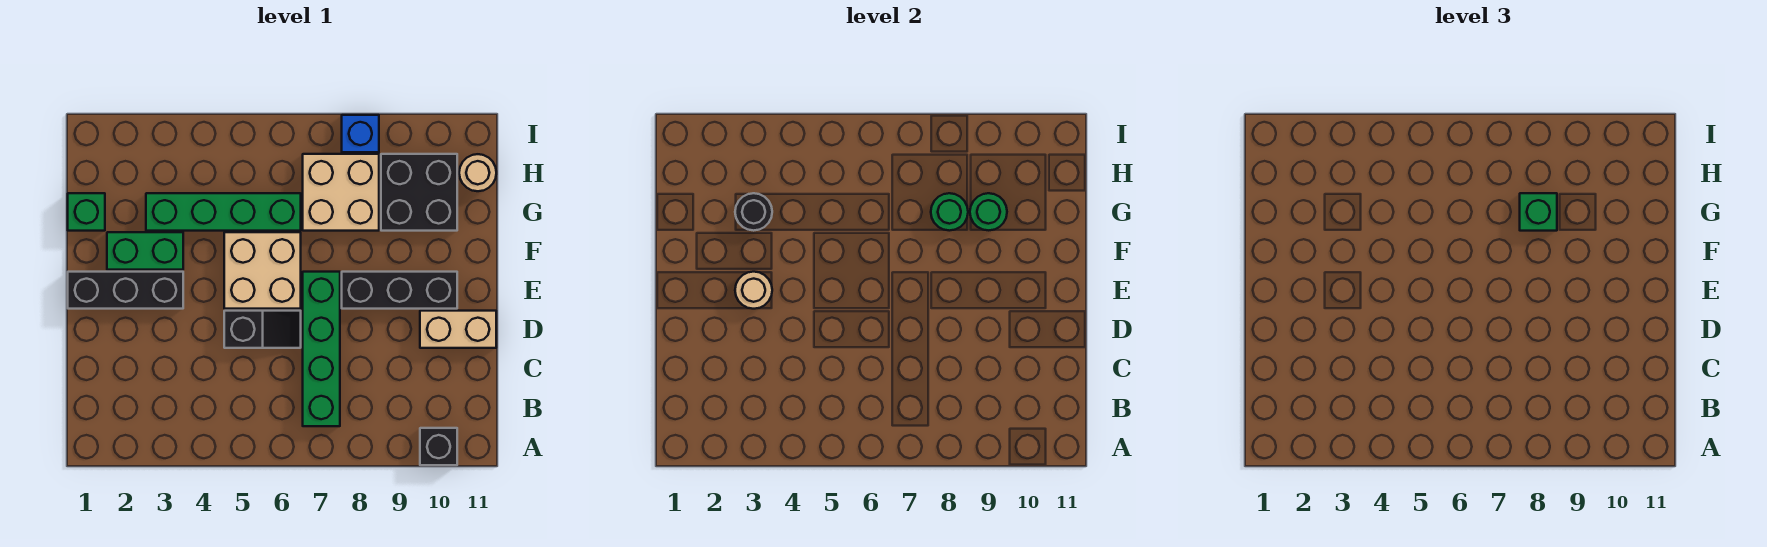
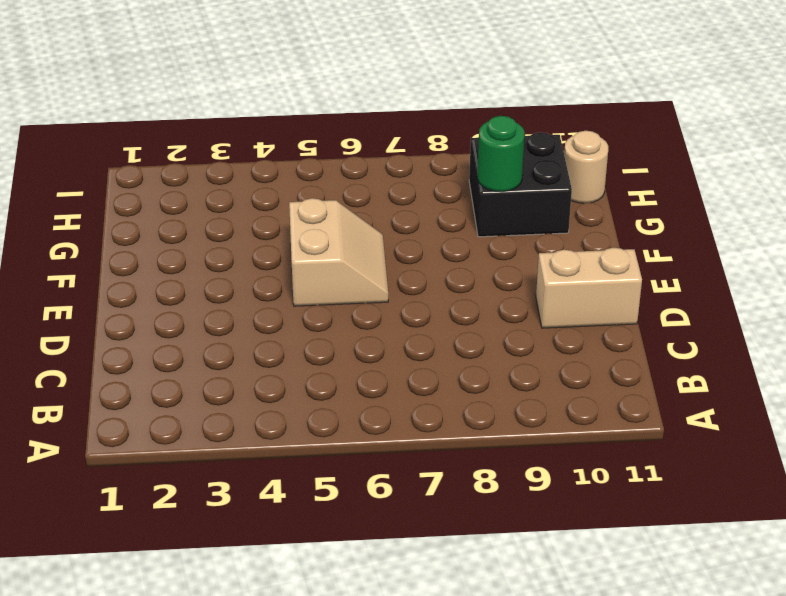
tan 2x2 slope [289,198,388,306] -> tan 2x2 brick [224,232,301,309]
none -> black 1x1 brick [420,428,457,465]
none -> green 1x4 brick [303,272,340,426]
none -> black 1x2 slope [224,311,301,348]

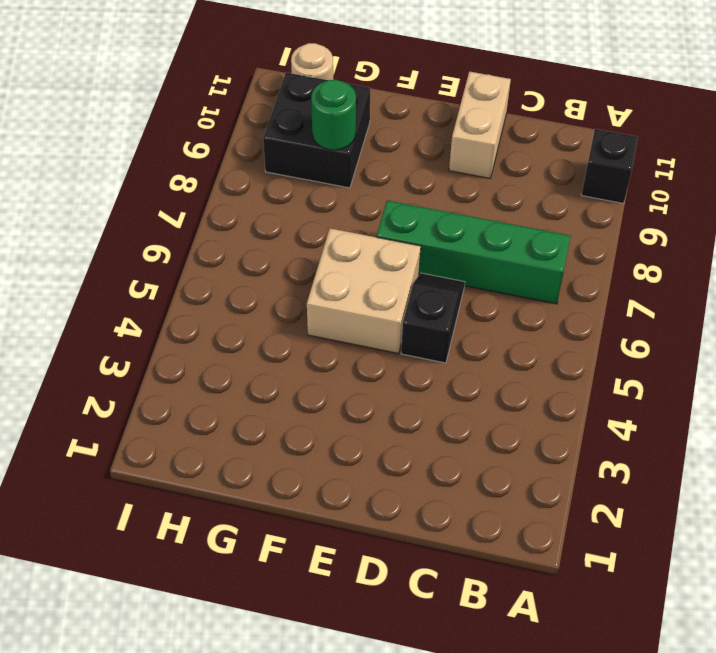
none -> black 1x3 brick [68,272,183,309]
none -> black 1x3 brick [342,272,457,309]
none -> green 1x2 brick [107,232,183,270]

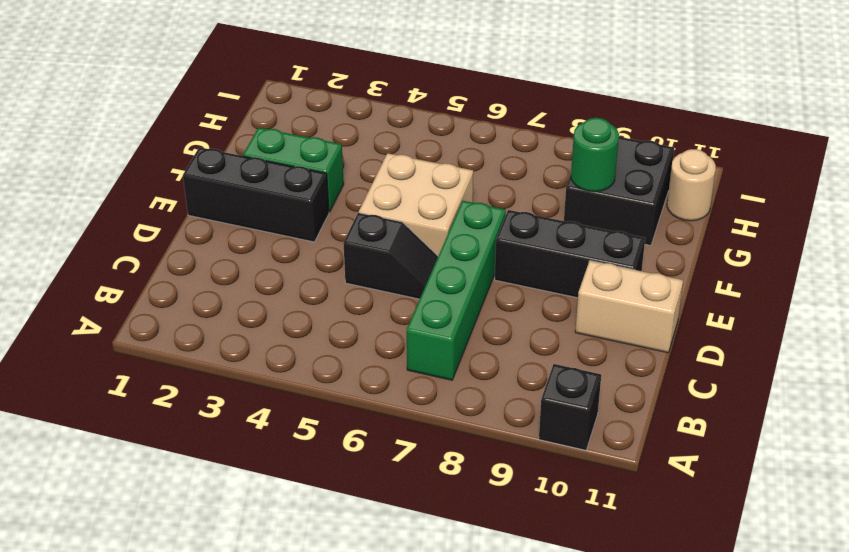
none -> green 1x1 brick [68,193,105,231]
none -> green 1x4 brick [146,193,301,231]
none -> tan 2x2 brick [303,154,379,231]

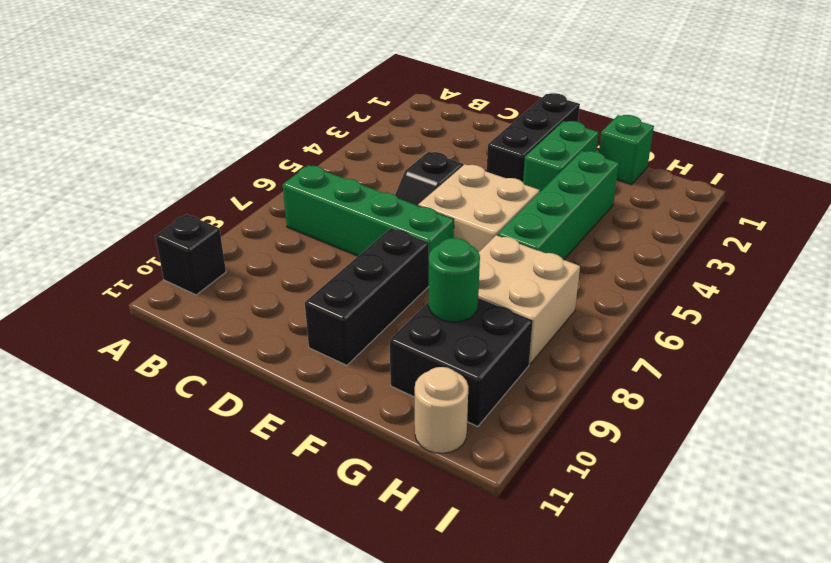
none -> tan 1x2 brick [420,311,496,348]
none -> blue 1x1 brick [342,115,379,152]
none -> tan 1x1 round brick [735,272,772,309]

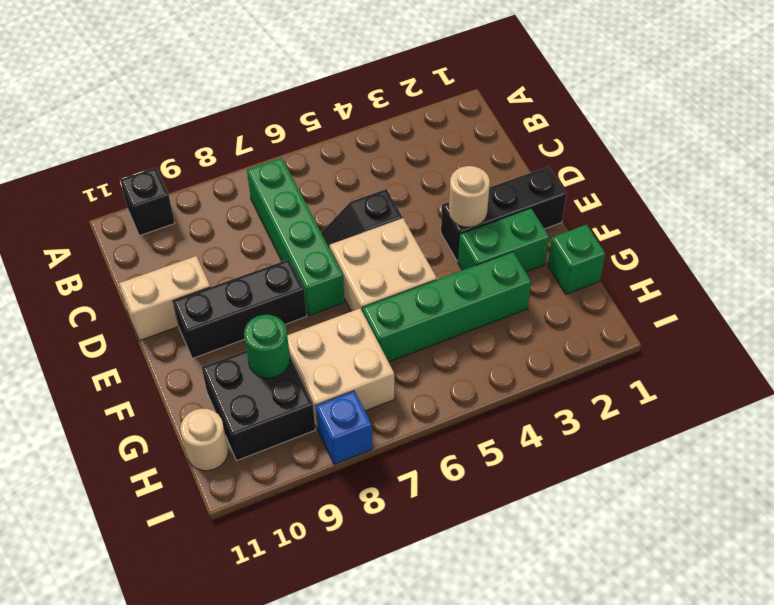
none -> black 1x1 round brick [735,193,772,231]
none -> green 1x1 round brick [931,193,968,231]
none -> green 1x1 brick [1520,193,1557,231]

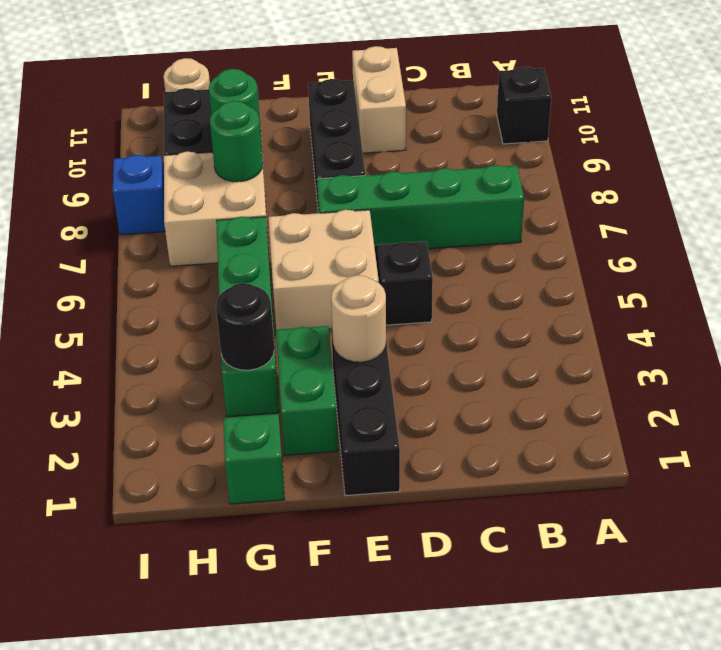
none -> green 1x1 brick [1520,193,1557,231]

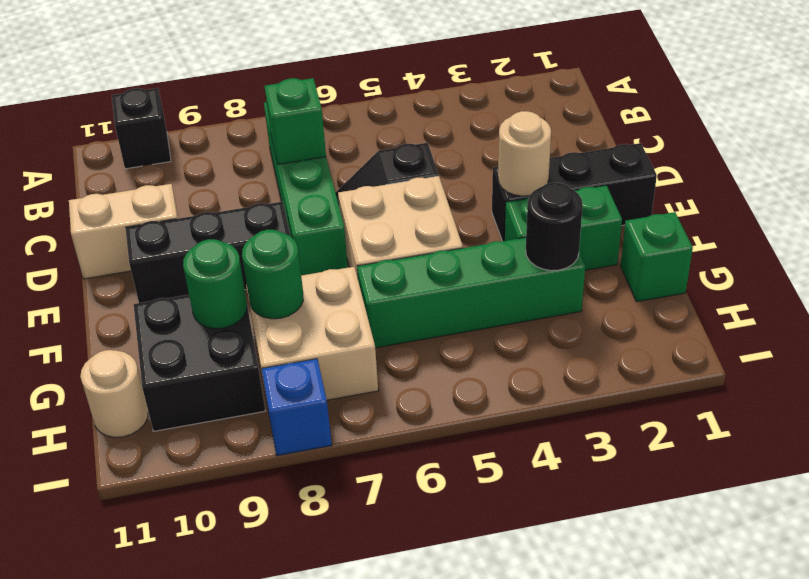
green 1x1 brick [265,78,326,165] -> green 1x1 brick moved to [1520,193,1557,231]

